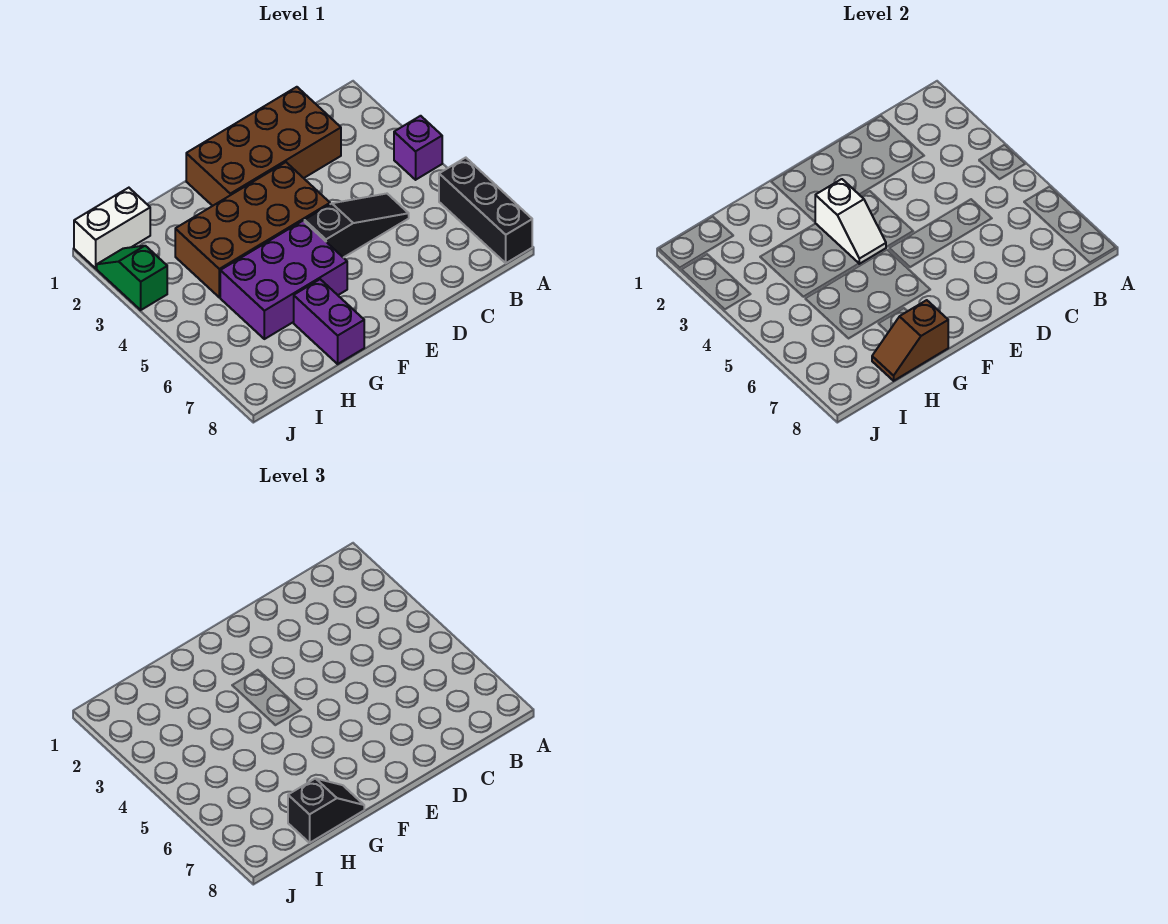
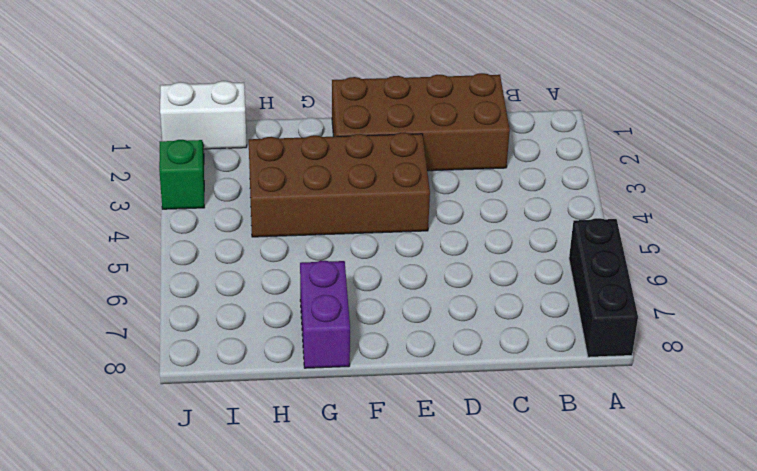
none -> purple 1x1 brick [394,116,442,180]
none -> black 1x3 slope [304,194,409,258]
none -> purple 2x3 brick [220,221,347,339]

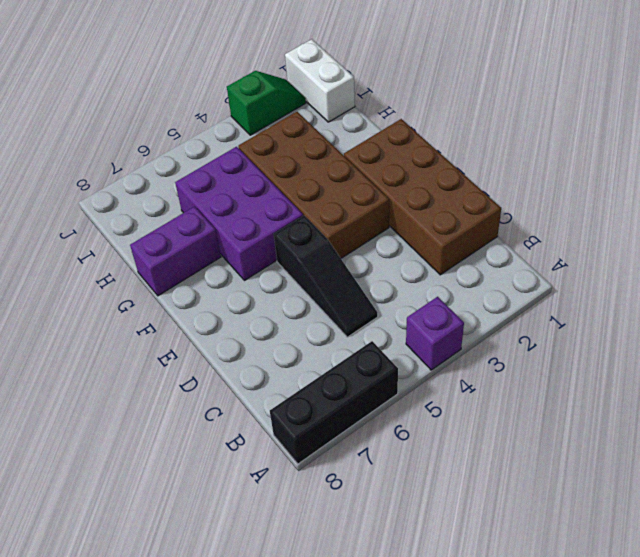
none -> white 1x2 slope [815,179,886,264]
none -> brown 1x2 slope [872,300,948,381]
none -> black 1x2 slope [288,778,364,843]

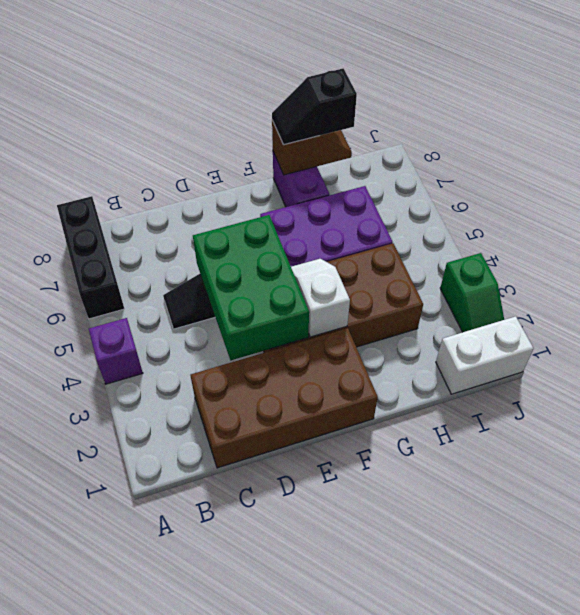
green 2x3 brick [193,215,309,360] -> none

